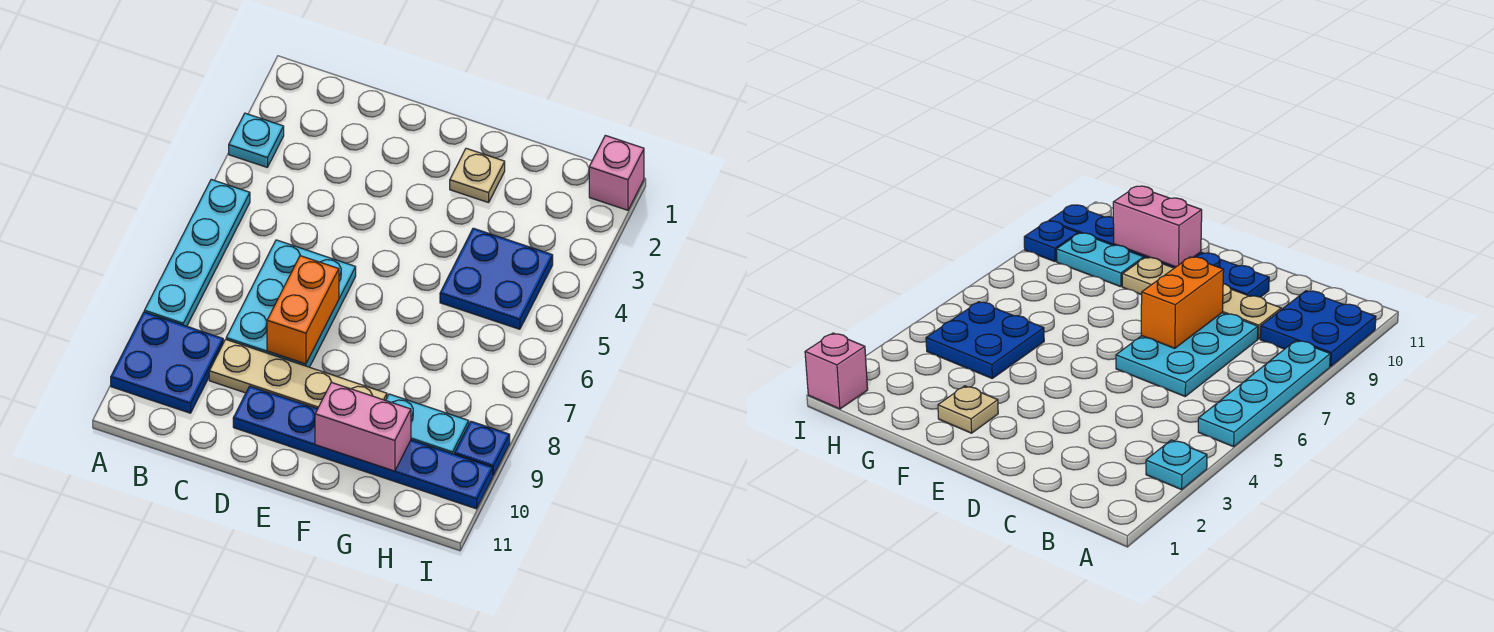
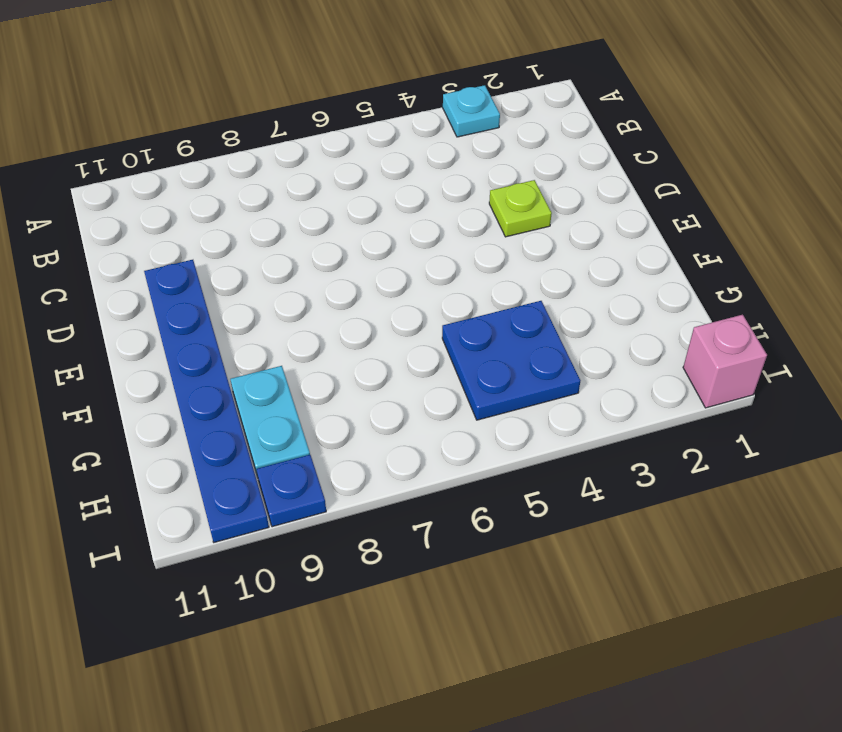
lime 1x1 plate [489,180,552,237] -> none
none -> cyan 1x4 plate [144,180,250,326]
none -> blue 2x2 plate [111,312,223,413]
none -> cyan 2x3 plate [226,240,356,367]

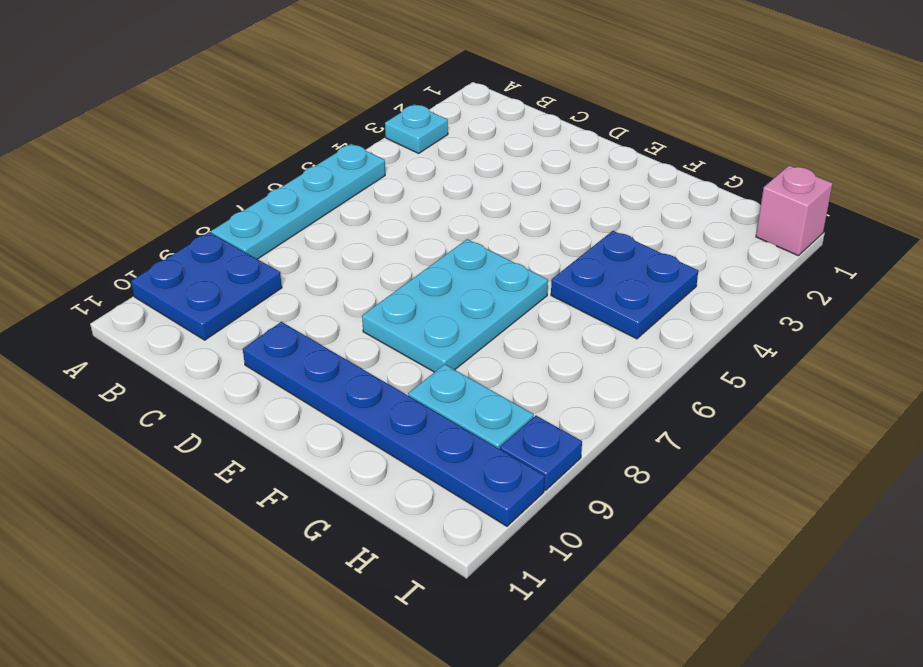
cyan 2x3 plate [362,239,548,372] -> cyan 2x3 plate moved to [226,240,356,367]
none -> tan 1x4 plate [209,339,387,409]
none -> tan 1x1 plate [450,148,505,203]
none -> orange 1x2 brick [267,256,339,364]

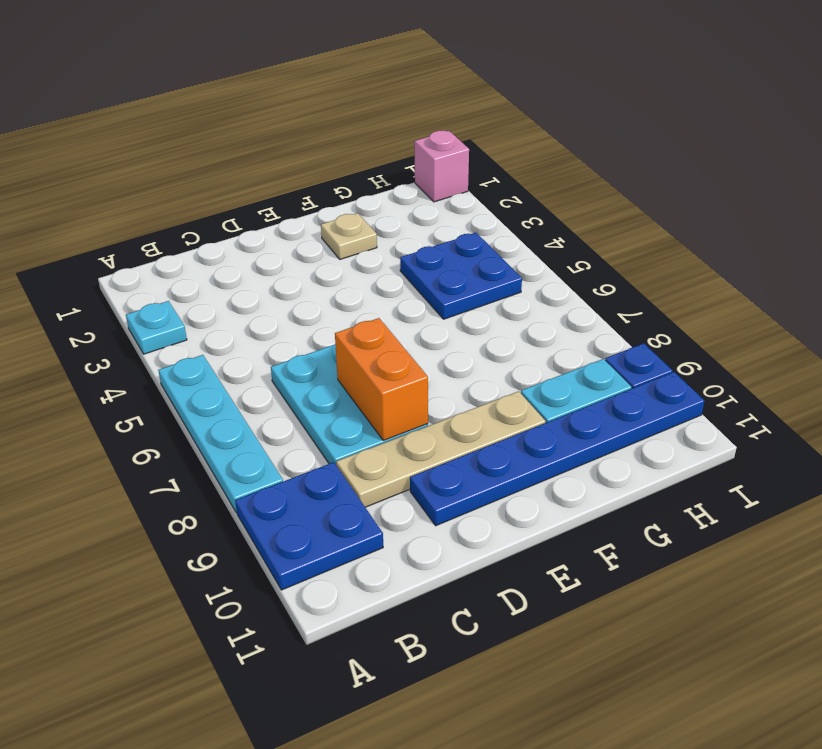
none -> pink 1x2 brick [315,382,411,471]

